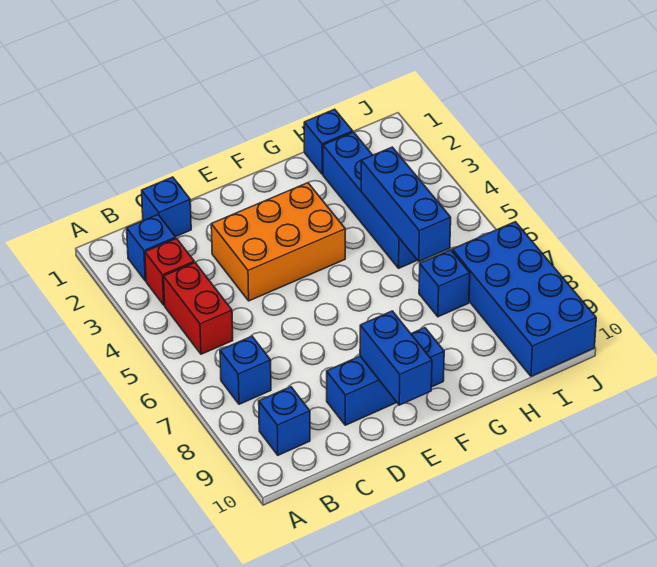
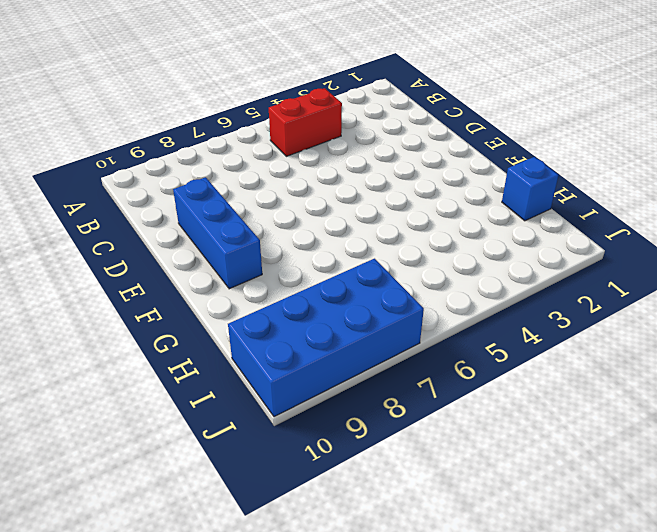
none -> blue 1x1 brick [127,215,176,281]
none -> red 1x1 brick [145,238,194,305]
none -> blue 1x1 brick [220,336,271,404]

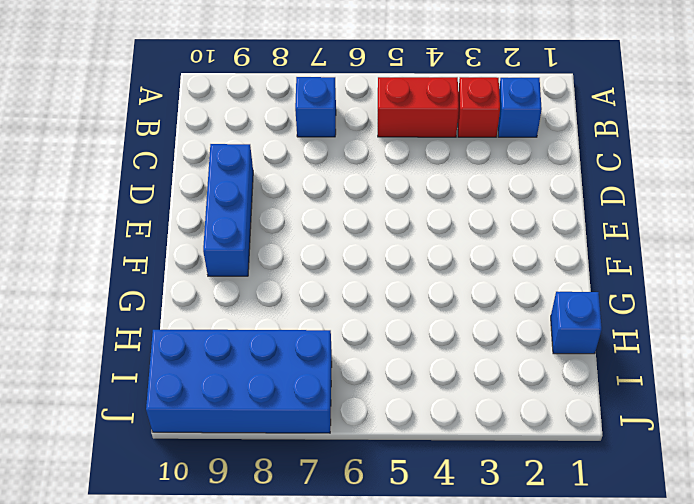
none -> blue 1x1 brick [259,387,310,455]
none -> blue 1x1 brick [142,177,191,237]
none -> orange 2x3 brick [211,183,345,301]

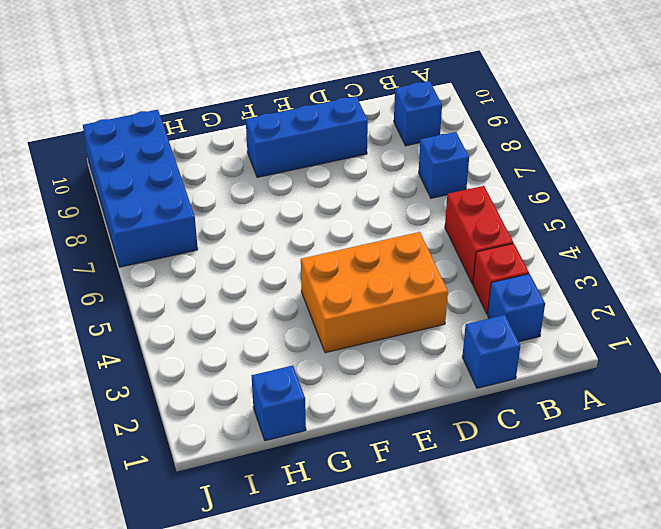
none -> blue 1x4 brick [323,132,417,268]
none -> blue 1x1 brick [419,250,470,317]
none -> blue 1x2 brick [360,311,432,405]

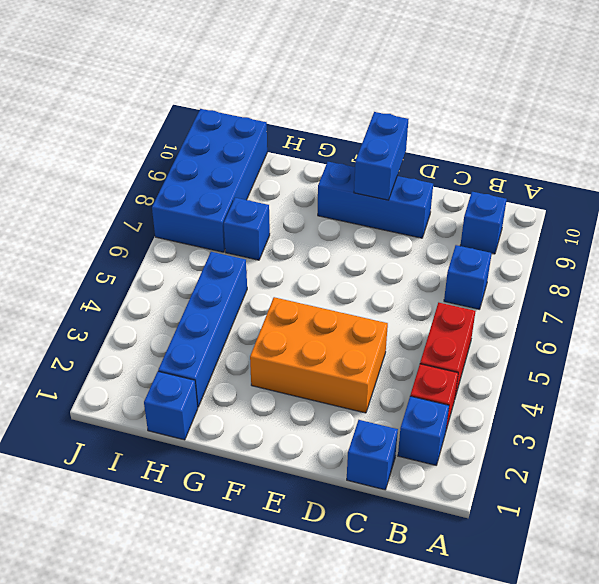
none -> blue 1x3 brick [361,147,451,261]

